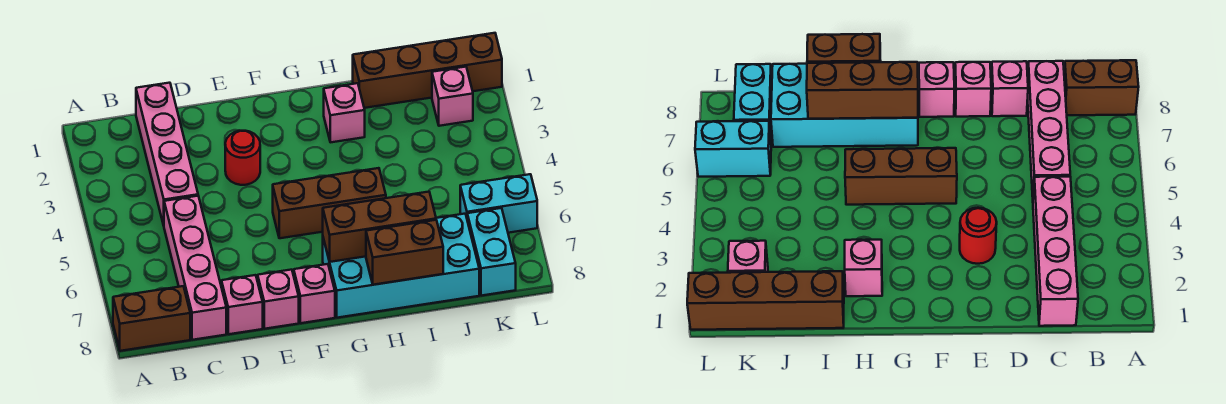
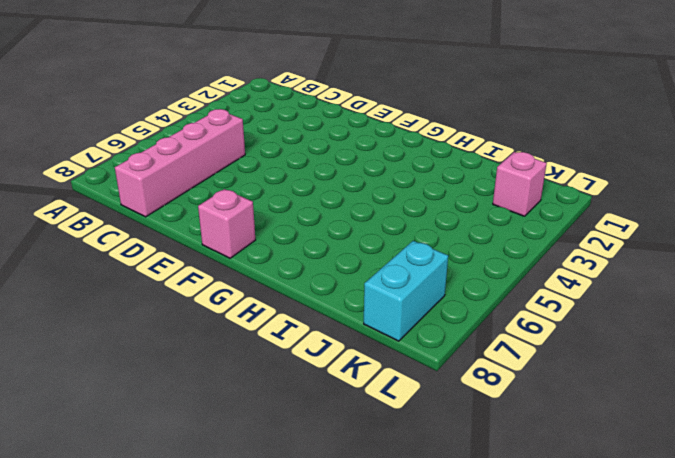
none -> brown 1x2 brick [113,286,190,351]
none -> pink 1x4 brick [136,83,198,225]
none -> pink 1x1 brick [221,275,263,334]

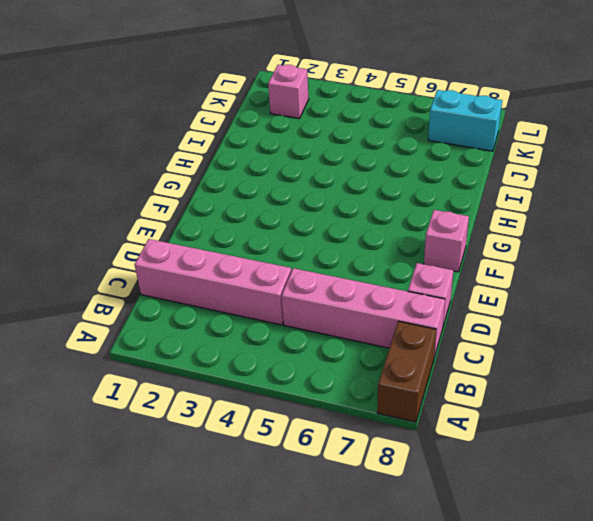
none -> red 1x1 round brick [225,131,260,185]
none -> pink 1x1 brick [258,270,299,329]
none -> brown 1x3 brick [273,168,386,238]

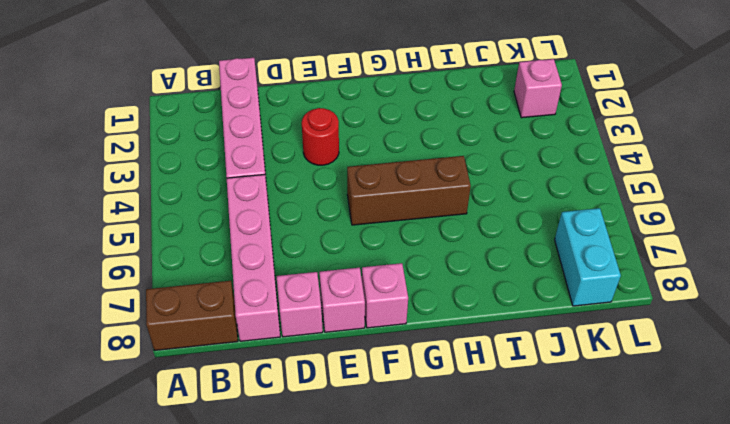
none -> cyan 2x4 brick [323,214,479,318]
none -> pink 1x1 brick [324,83,365,142]
none -> brown 1x4 brick [353,33,502,108]

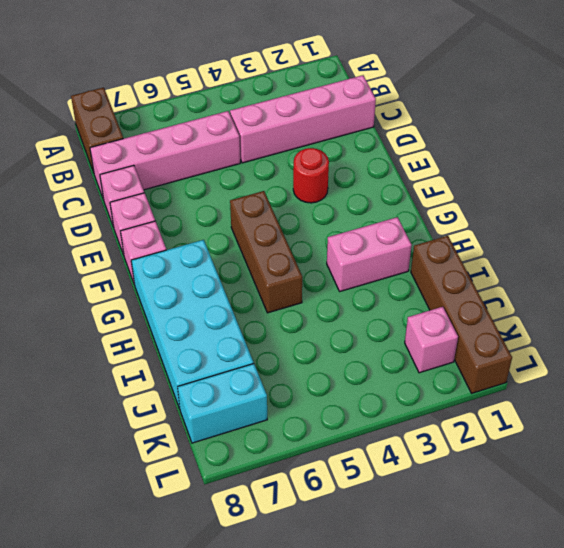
pink 1x2 brick [327,217,412,291] -> pink 1x1 brick [324,83,365,142]
none -> cyan 1x2 brick [460,174,537,233]
none -> brown 1x3 brick [323,192,436,262]
none -> brown 1x2 brick [366,220,443,285]

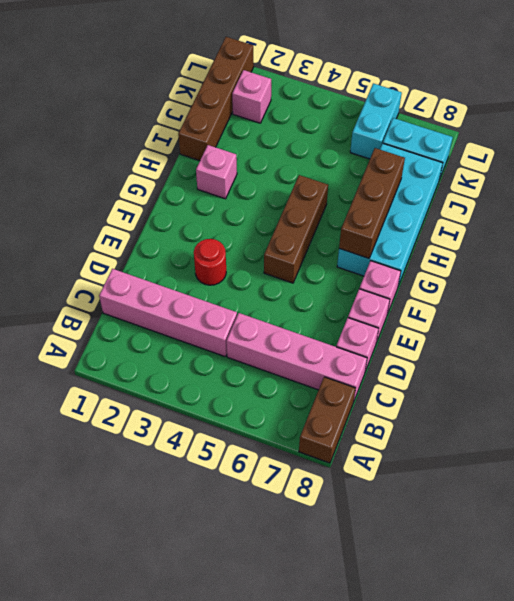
none -> brown 1x2 brick [366,220,443,285]

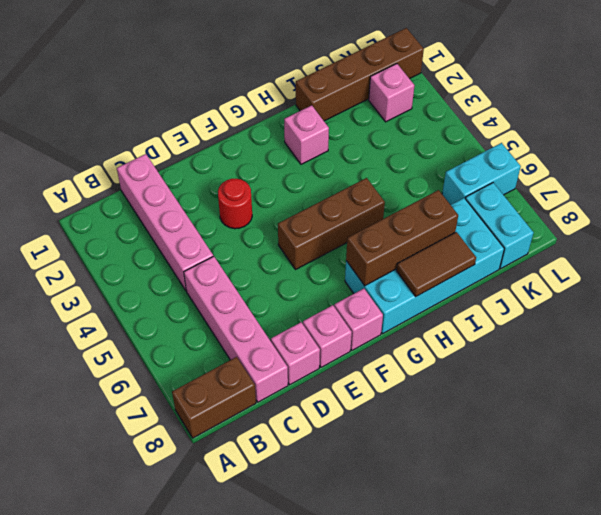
brown 1x2 tile [396,232,476,296] -> brown 1x2 brick [366,220,443,285]

